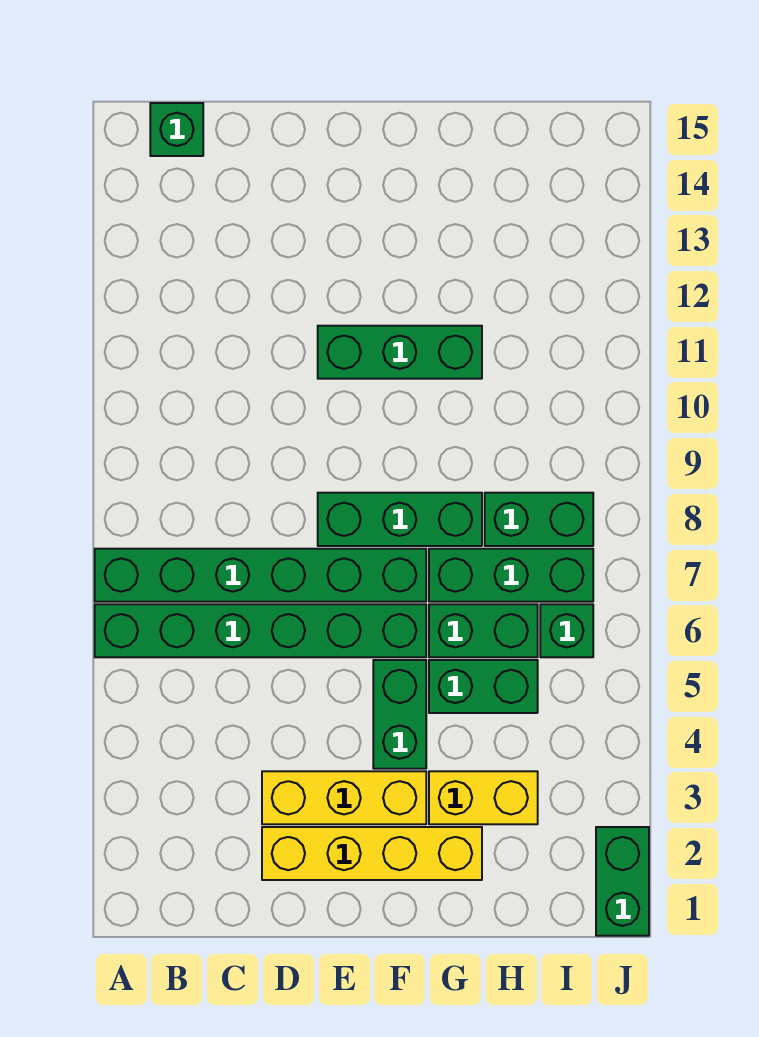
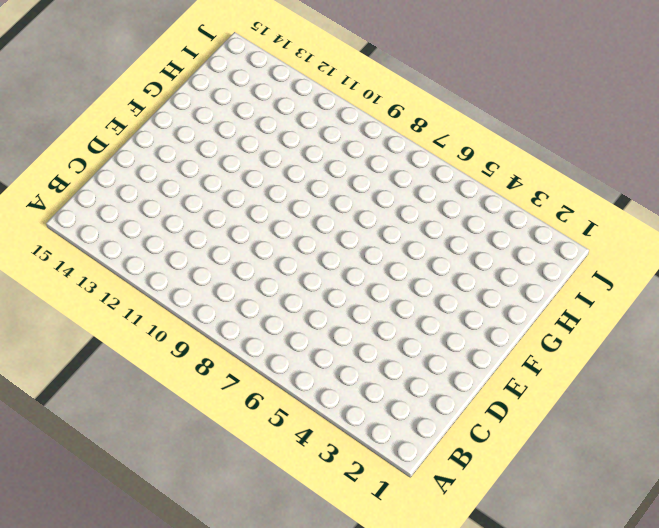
none -> green 1x6 brick [95,604,426,657]
none -> green 1x6 brick [95,549,426,602]
none -> green 1x1 brick [150,103,203,156]

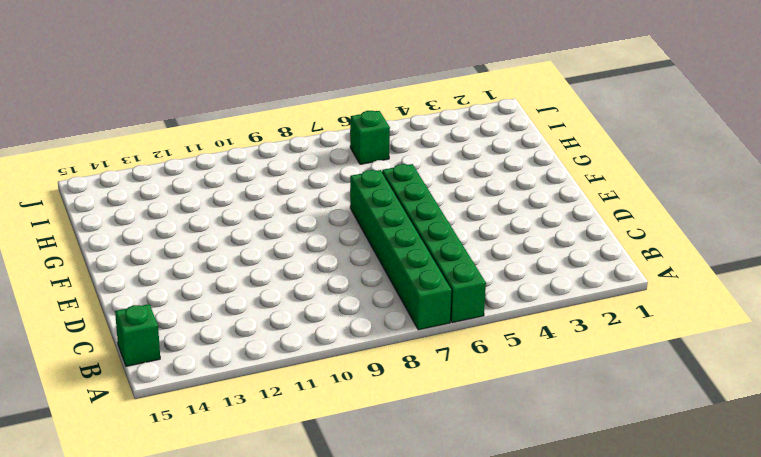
none -> yellow 1x4 brick [262,827,482,880]
none -> yellow 1x3 brick [262,771,426,824]
none -> green 1x3 brick [318,493,482,546]

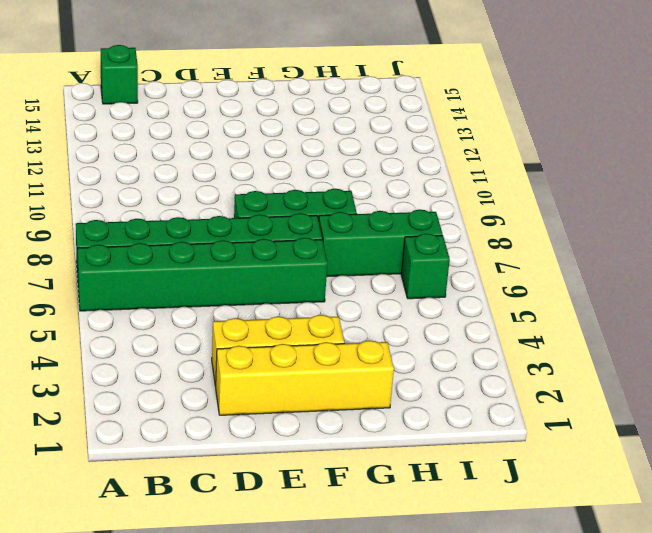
none -> green 1x3 brick [318,326,482,379]
none -> green 1x2 brick [373,660,426,769]
none -> yellow 1x2 brick [429,771,538,824]

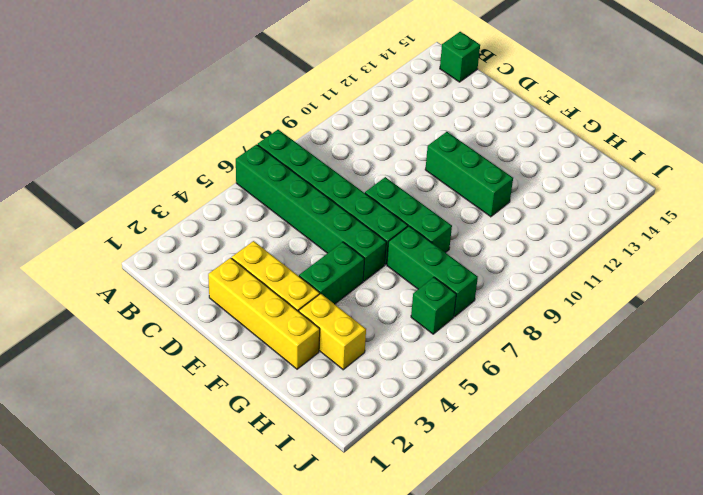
none -> green 1x2 brick [429,660,538,713]
none -> green 1x2 brick [429,604,538,657]
none -> green 1x2 brick [485,493,593,546]

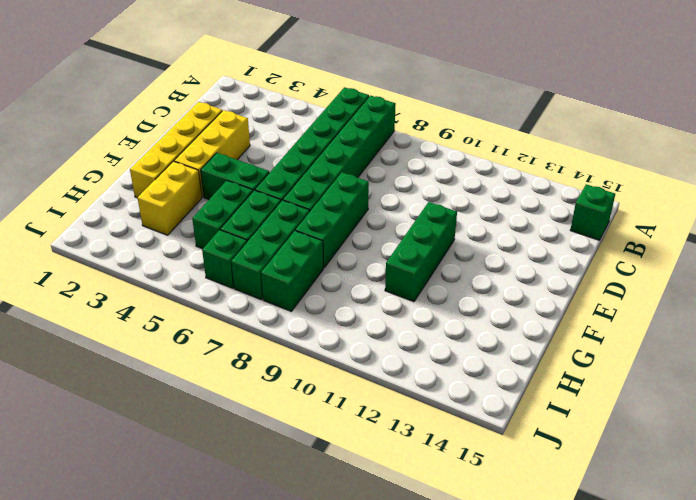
none -> green 1x2 brick [596,827,649,936]

